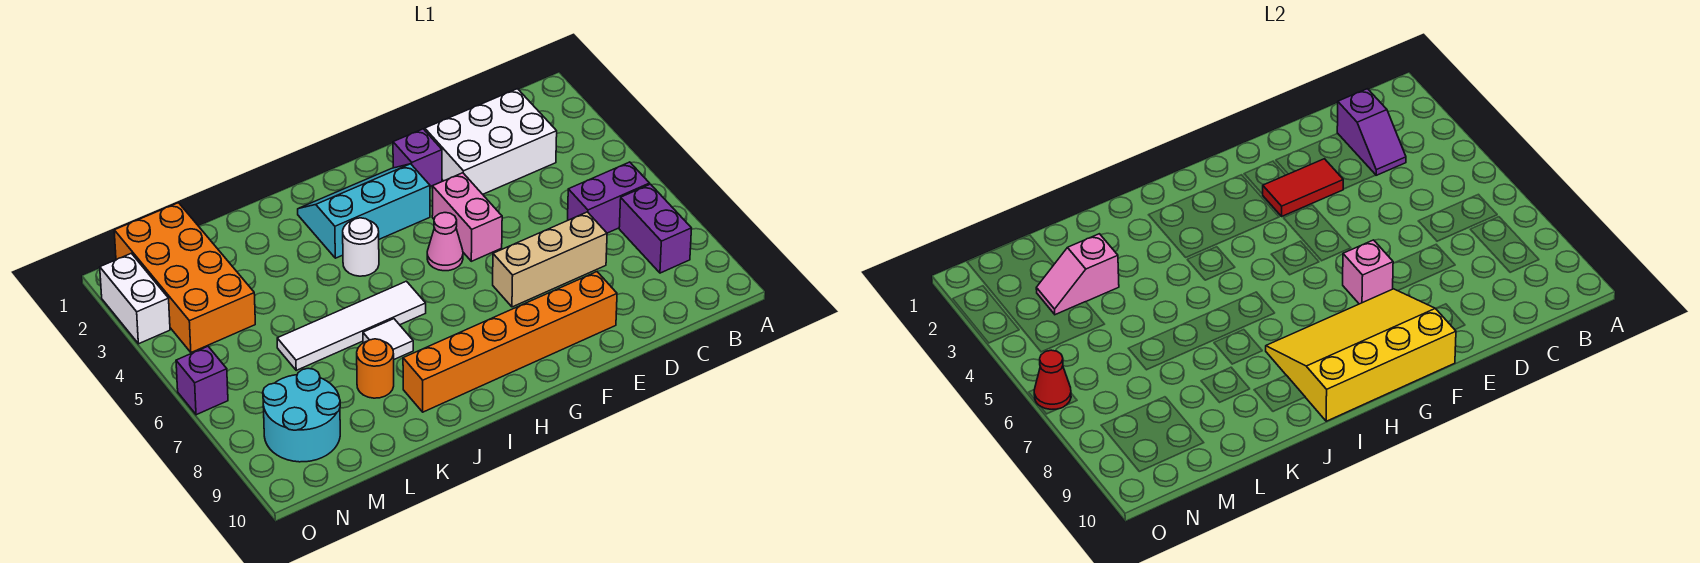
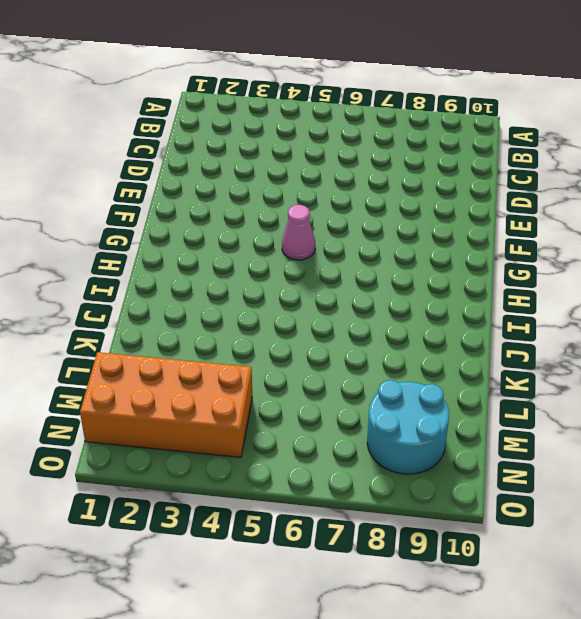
none -> purple 1x2 brick [568,162,650,233]
none -> purple 1x2 brick [619,184,692,273]
none -> white 2x3 brick [425,89,557,194]

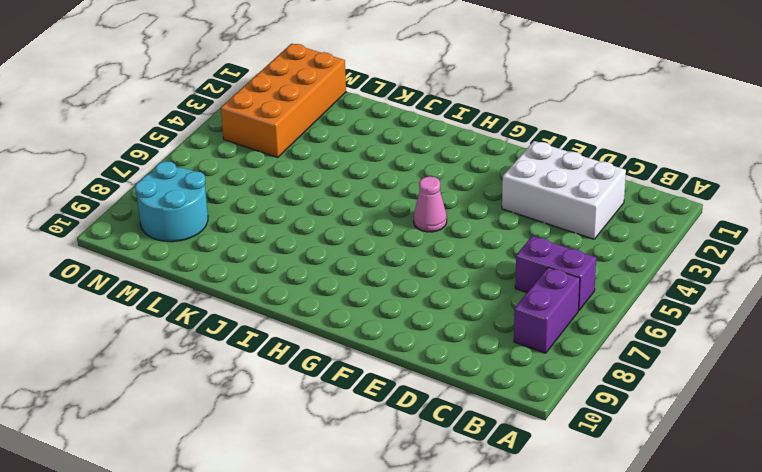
none -> tan 1x3 brick [493,212,607,307]
none -> orange 1x6 brick [403,272,617,412]
none -> purple 1x1 brick [393,129,442,187]

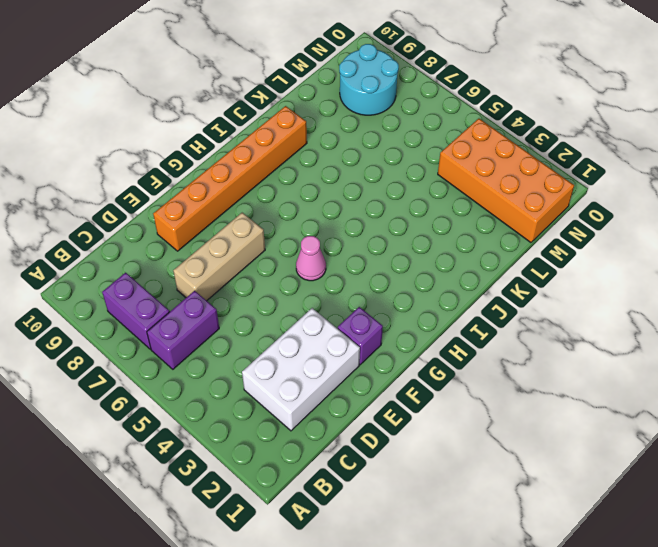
none -> pink 1x2 brick [432,173,502,261]
none -> cyan 2x3 slope [298,164,430,258]
none -> white 1x1 round brick [343,218,379,276]

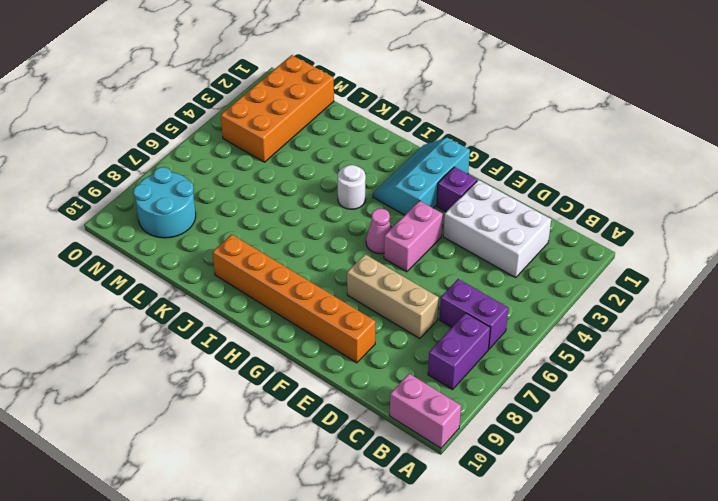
pink 1x2 brick [390,374,461,448] -> none
cyan 2x3 slope [373,138,470,215] -> cyan 2x3 slope turned to [298,164,430,258]
none -> white 1x4 tile [277,281,426,370]
none -> white 1x1 tile [363,319,413,359]
none -> orange 1x1 round brick [357,339,394,398]

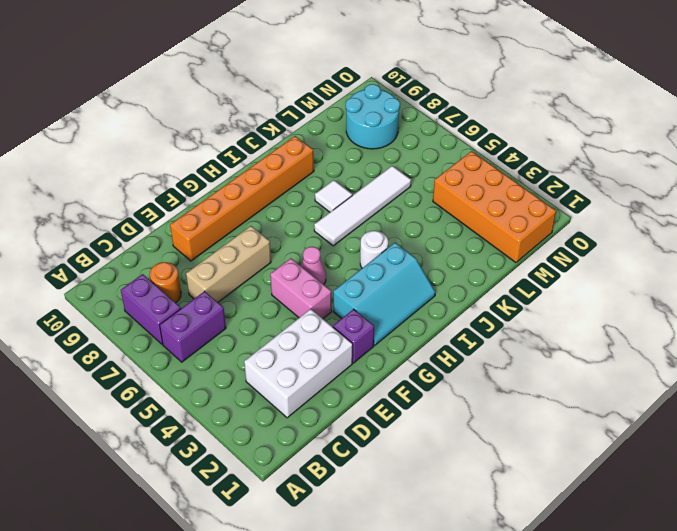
orange 1x1 round brick [150,262,181,303] -> orange 1x1 round brick moved to [357,339,394,398]
none -> white 1x2 brick [100,253,170,344]
none -> purple 1x1 brick [176,346,228,415]
none -> purple 1x2 slope [1337,89,1406,175]

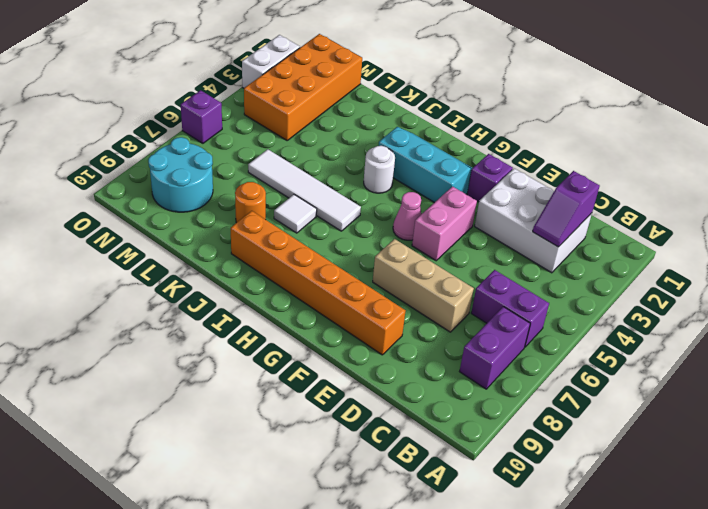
none -> red 1x2 tile [1263,159,1343,216]
none -> pink 1x1 brick [1343,240,1393,304]
none -> yellow 3x4 slope [1266,289,1456,421]

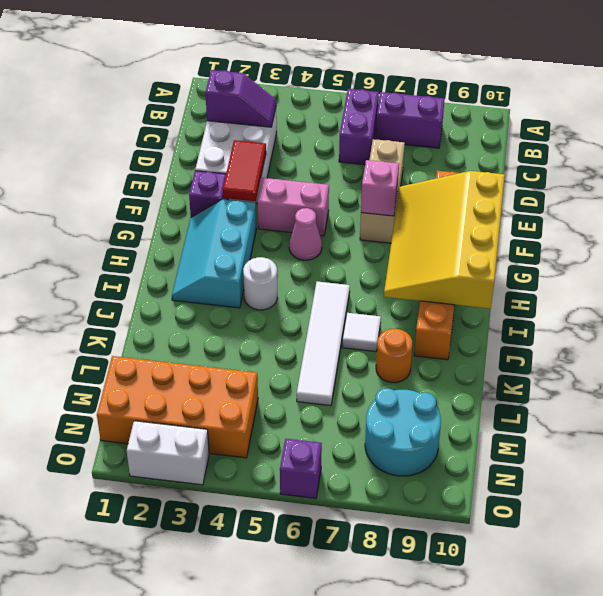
none -> pink 1x2 slope [1036,234,1119,315]
none -> red 1x1 cone [1034,350,1071,409]

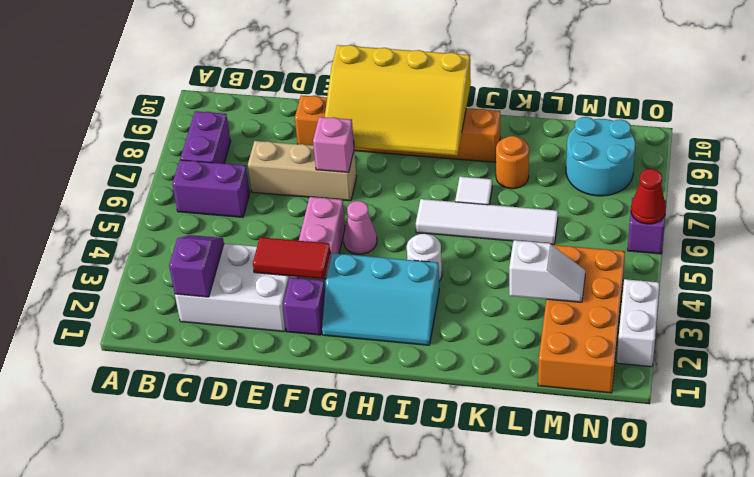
white 1x2 slope [509,240,585,302] -> pink 1x2 slope [1036,234,1119,315]

